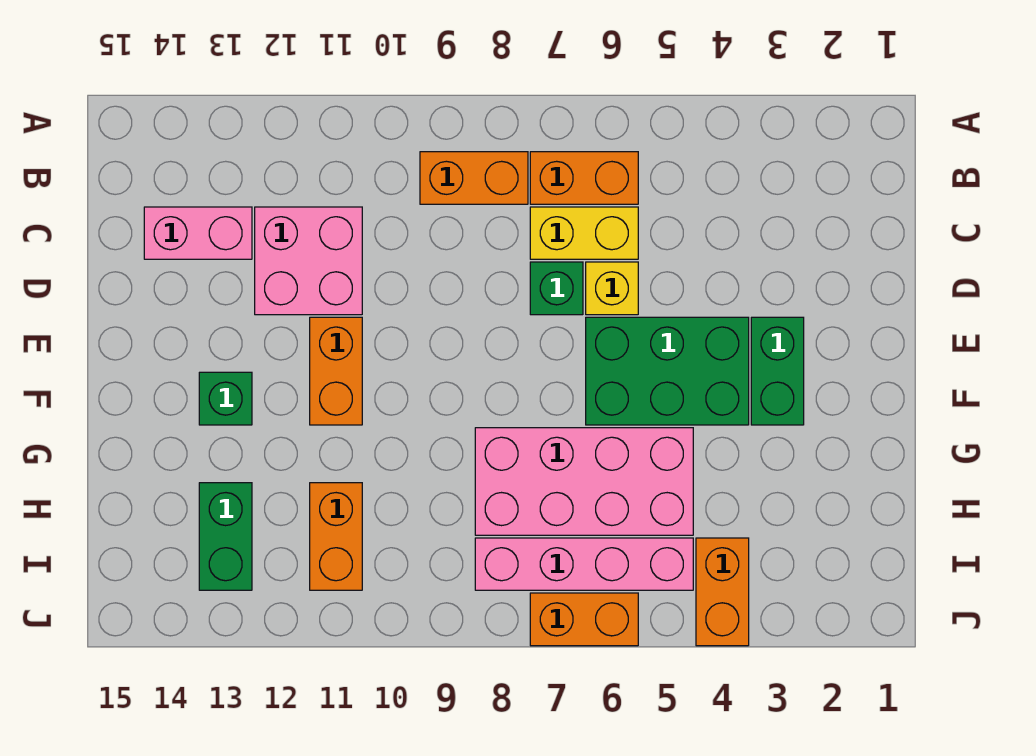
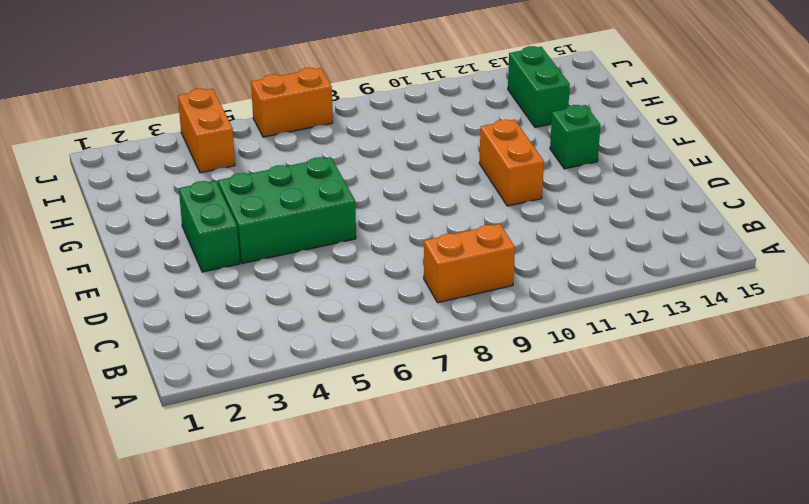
none -> orange 1x2 brick [530,152,638,204]
none -> yellow 1x2 brick [530,207,638,259]
none -> pink 2x2 brick [255,207,362,315]

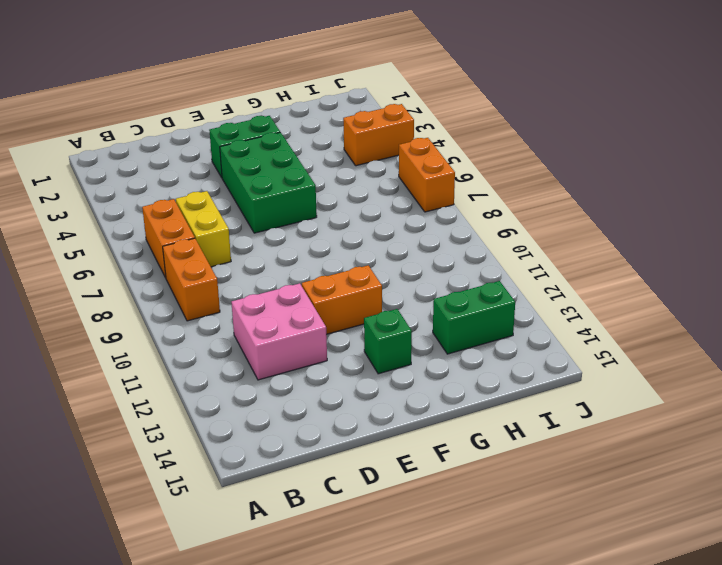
none -> pink 1x2 brick [144,207,252,259]
none -> yellow 1x1 brick [586,262,638,315]
none -> green 1x1 brick [530,262,583,315]

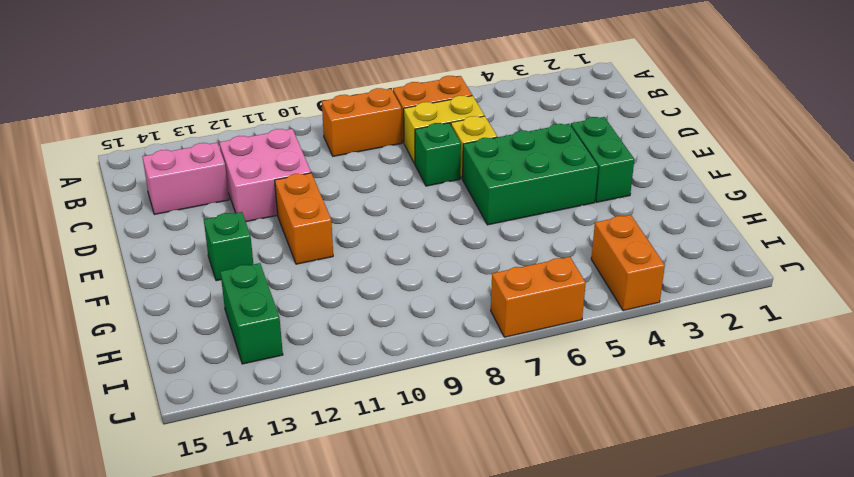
none -> pink 2x4 brick [475,428,693,535]
none -> orange 1x2 brick [310,483,362,590]
none -> pink 1x4 brick [475,538,693,590]

